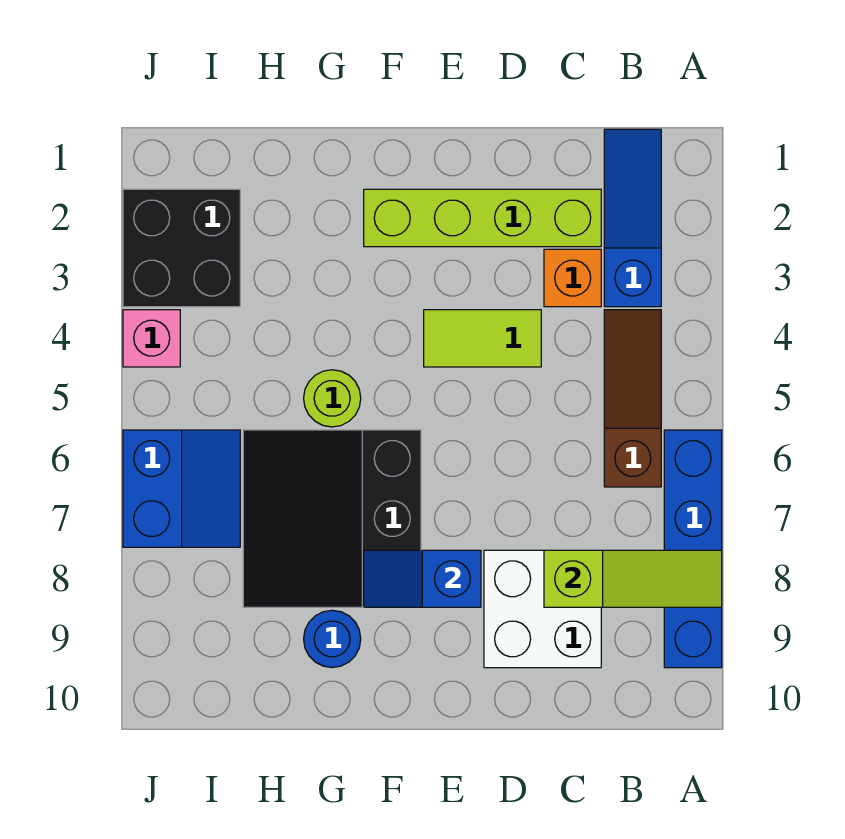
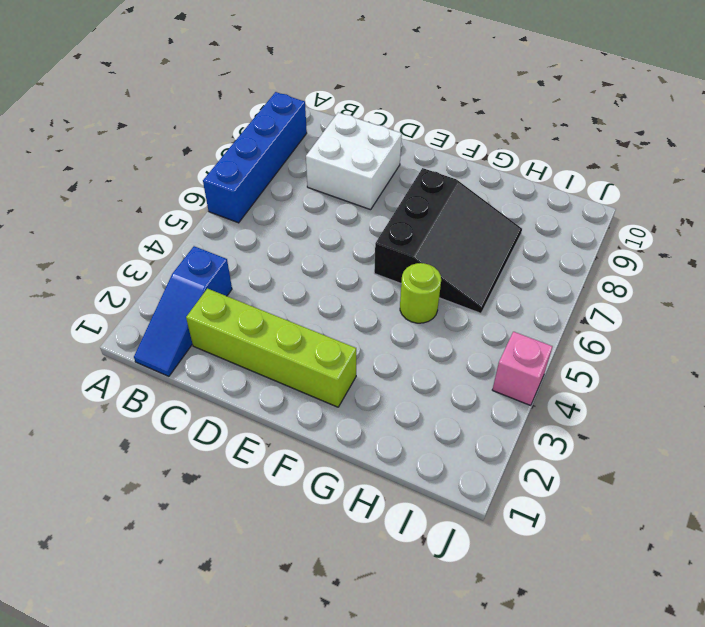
none -> brown 1x3 slope [604,310,661,487]
none -> orange 1x1 brick [544,249,601,307]
none -> lime 1x2 tile [424,310,541,367]

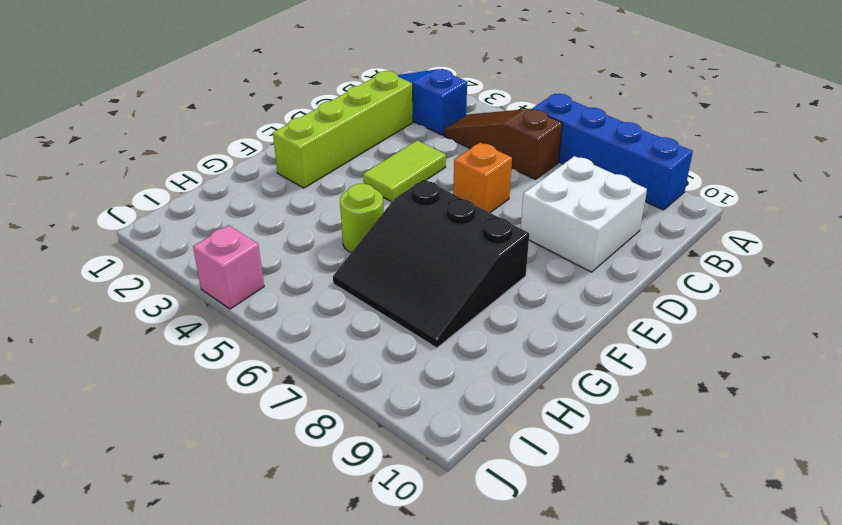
orange 1x1 brick [453,143,512,213] -> orange 1x1 brick moved to [544,249,601,307]
none -> blue 1x1 round brick [304,610,361,668]
none -> black 2x2 brick [123,189,240,307]
none -> blue 2x2 slope [123,430,240,547]

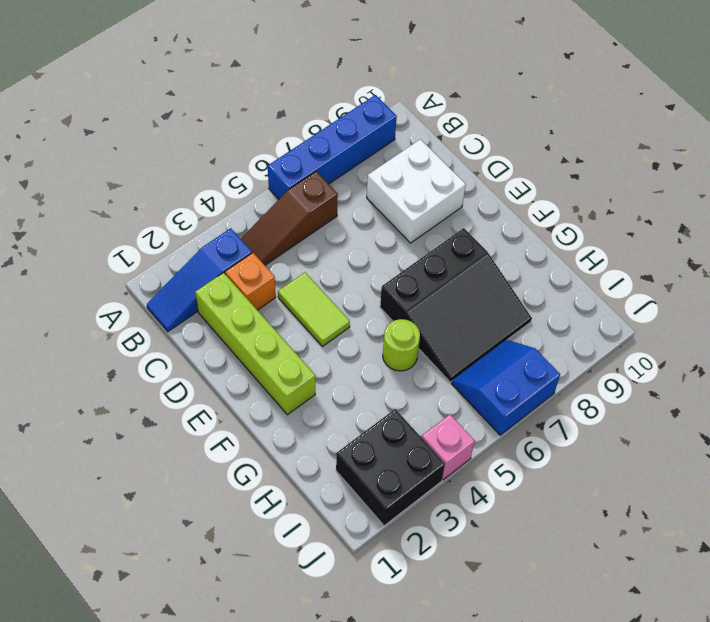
none -> blue 1x1 round brick [304,610,361,668]
none -> lime 1x3 slope [544,550,722,607]
none -> blue 1x2 slope [364,550,481,607]

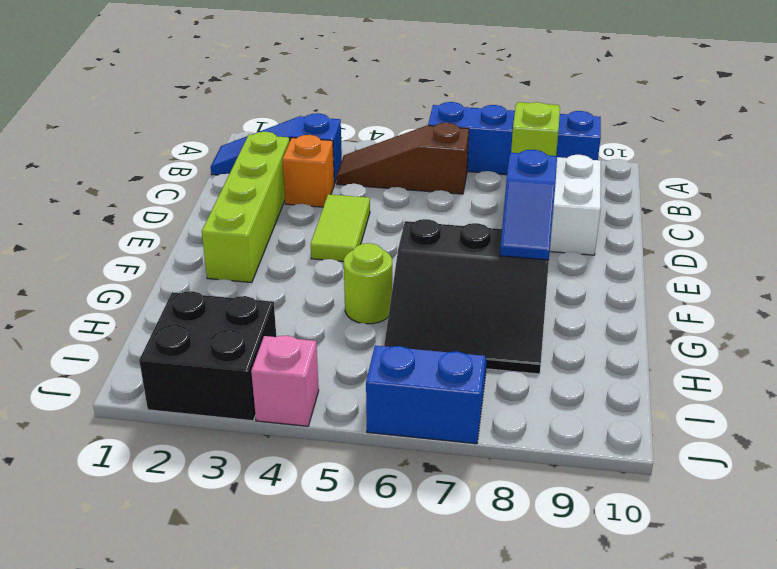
none -> blue 1x1 round brick [304,610,361,668]

